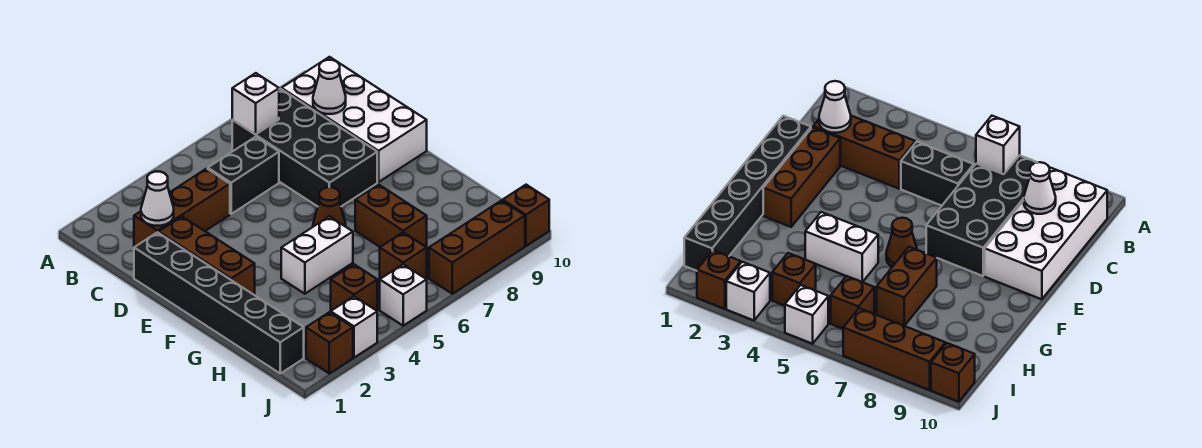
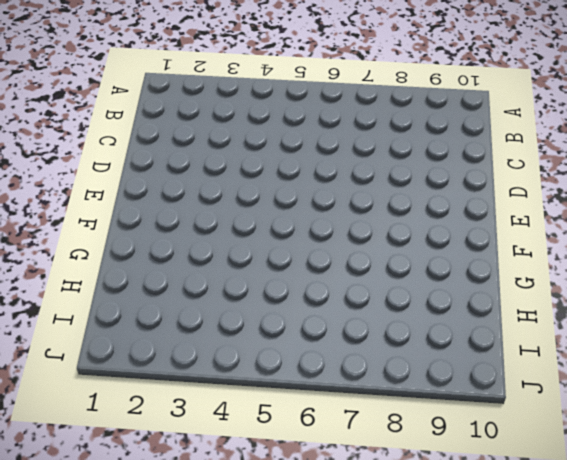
none -> black 2x4 brick [232,89,377,206]
none -> white 2x4 brick [282,57,427,182]
none -> brown 1x3 brick [134,169,230,247]

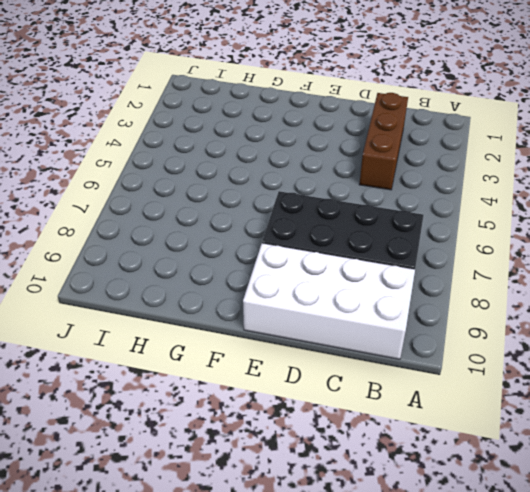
none -> black 1x2 brick [208,137,279,214]
none -> black 1x6 brick [134,232,304,373]
none -> brown 1x3 brick [159,217,255,295]

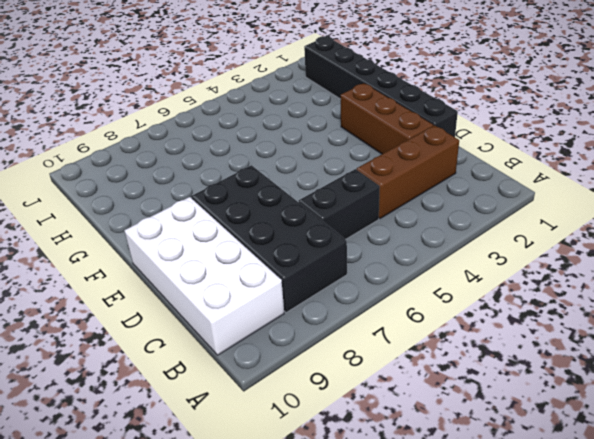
none -> brown 1x1 cone [313,187,346,227]
none -> white 1x2 brick [281,216,353,294]
none -> brown 1x2 brick [355,185,427,247]

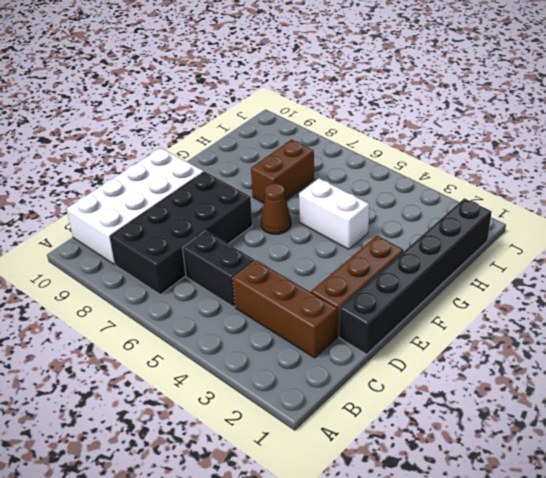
none -> brown 1x1 brick [331,264,377,311]
none -> brown 1x1 brick [380,232,427,279]
none -> brown 1x1 brick [306,312,353,374]

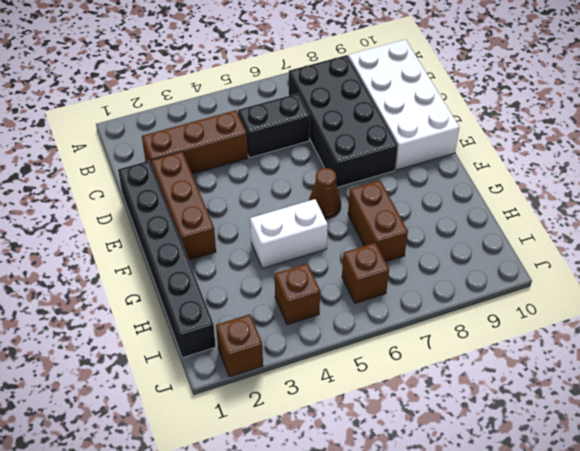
none -> white 1x1 brick [331,296,377,358]
none -> white 1x1 brick [380,264,427,326]
none -> brown 1x3 brick [429,201,525,294]

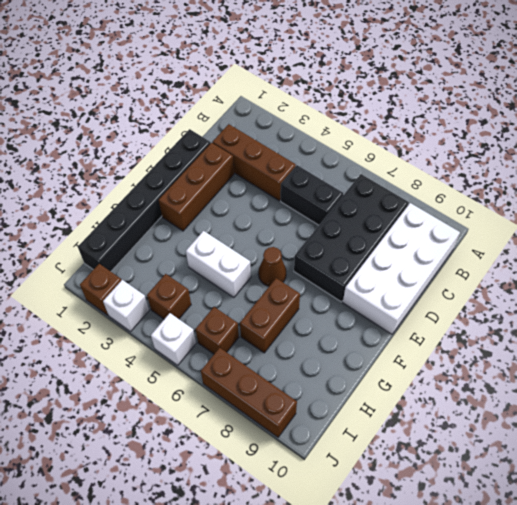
none -> brown 1x1 brick [503,185,549,246]
none -> white 1x1 brick [232,73,279,134]
none -> white 1x1 cone [141,172,174,226]

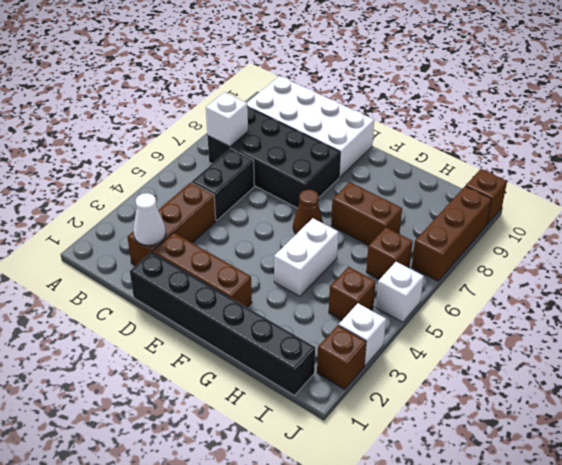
none -> white 1x1 cone [313,60,346,114]

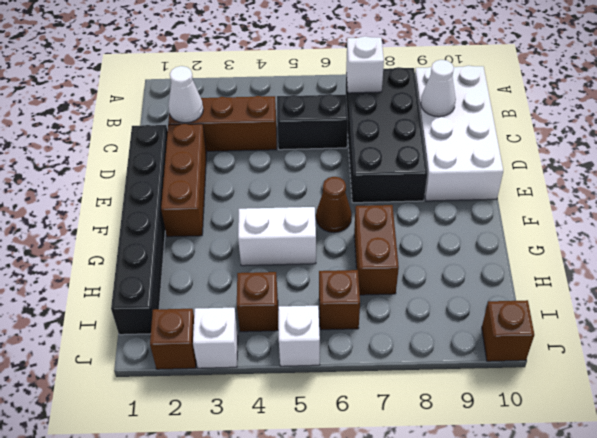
none -> brown 1x3 brick [429,201,525,294]

